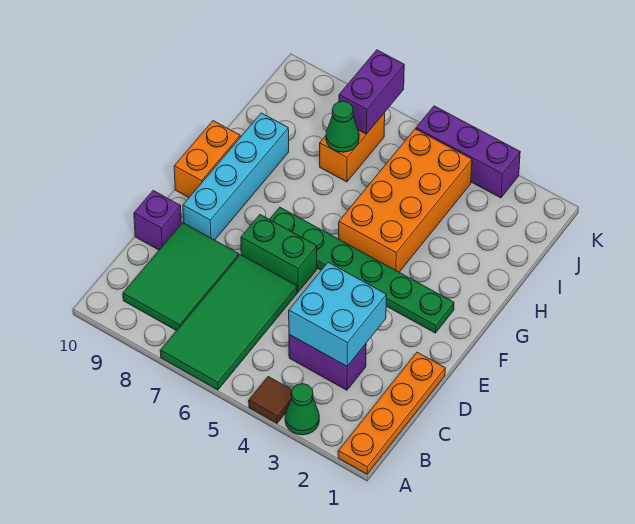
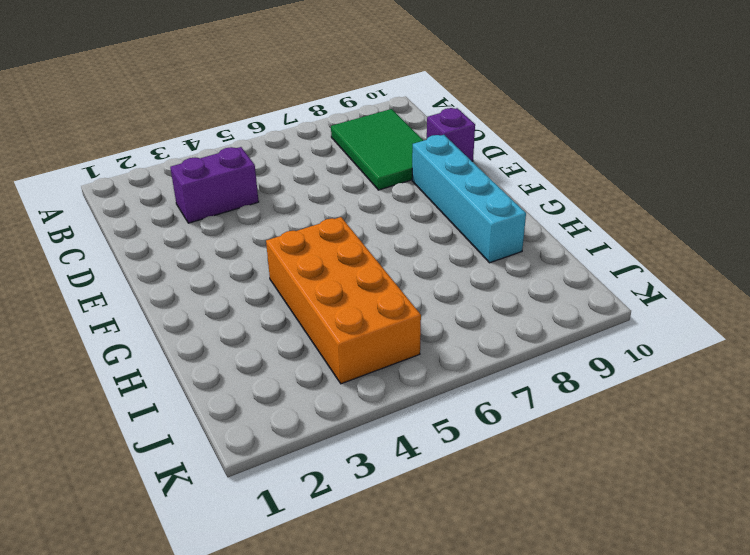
none -> orange 1x4 plate [338,352,445,474]
none -> green 1x1 cone [285,384,319,435]
none -> brown 1x1 tile [249,377,292,423]

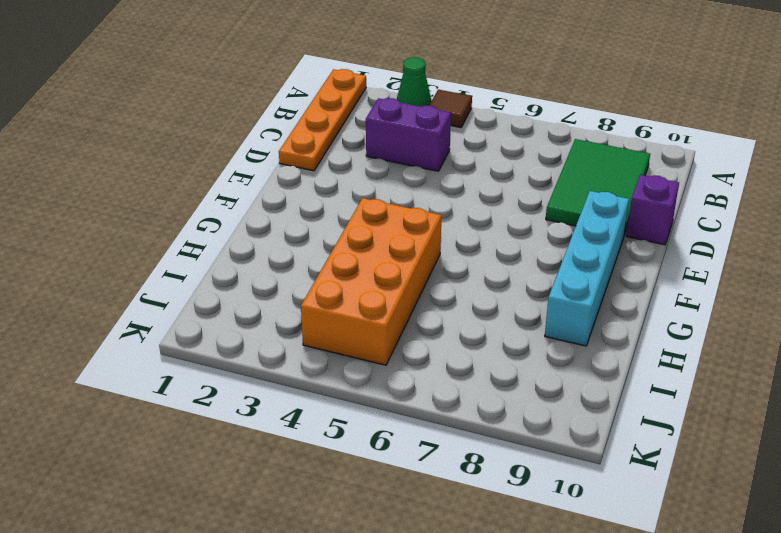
none -> green 2x4 tile [160,255,297,390]
none -> green 1x2 brick [241,215,317,292]
none -> green 1x6 plate [270,207,454,333]

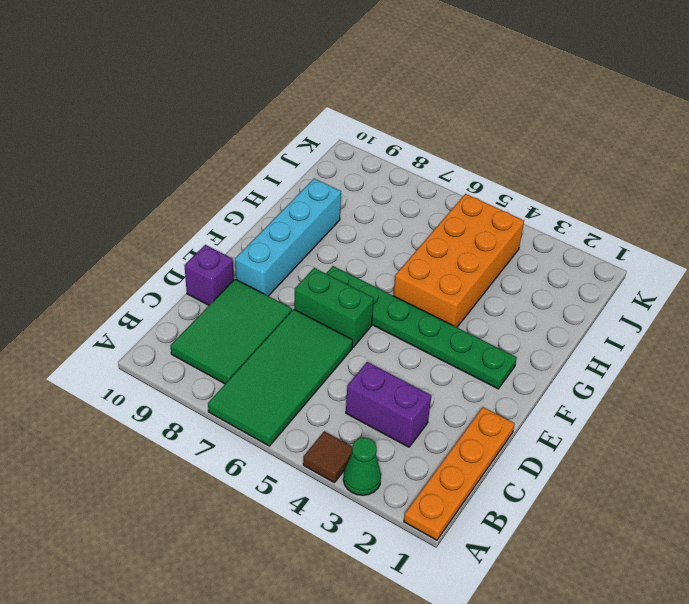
none -> orange 1x2 brick [174,121,240,197]
none -> orange 1x2 brick [320,113,385,182]
none -> purple 1x3 brick [416,106,520,198]

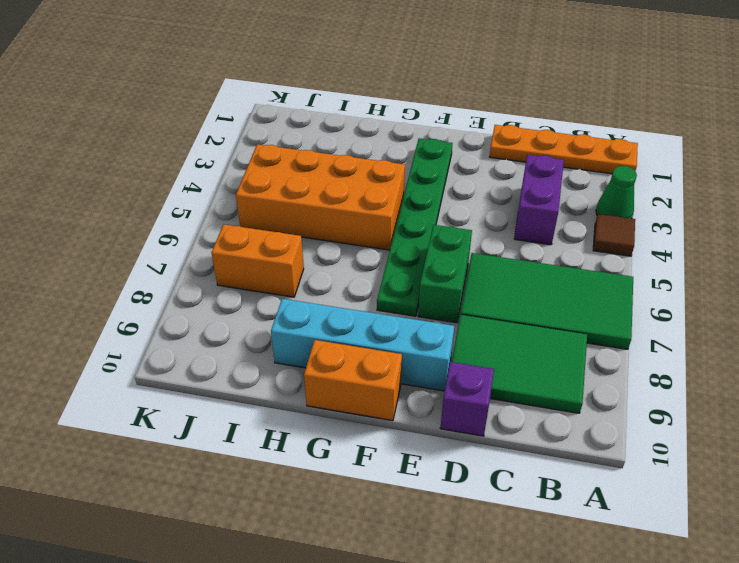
none -> purple 1x3 brick [416,106,520,198]
none -> cyan 2x2 brick [289,262,386,366]
none -> green 1x1 cone [326,101,359,152]

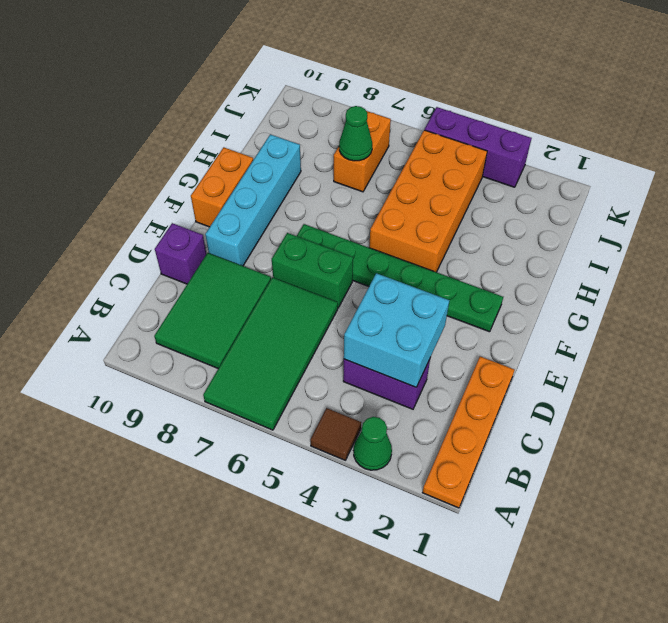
none -> purple 1x2 brick [339,50,404,134]

